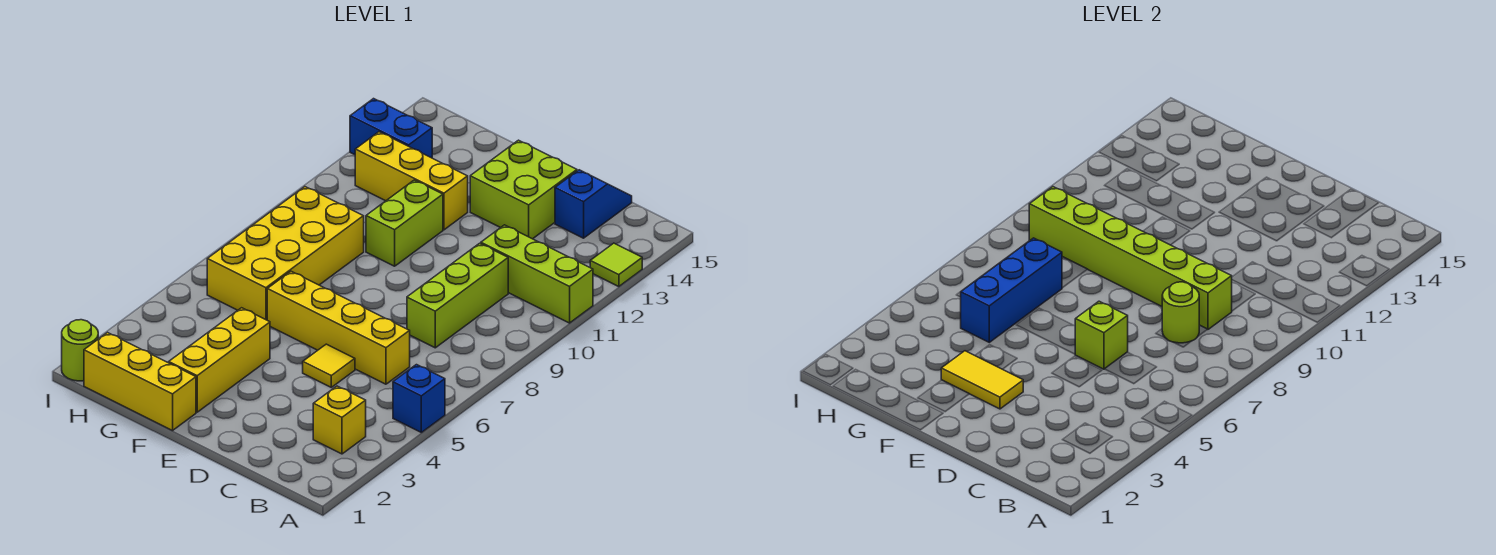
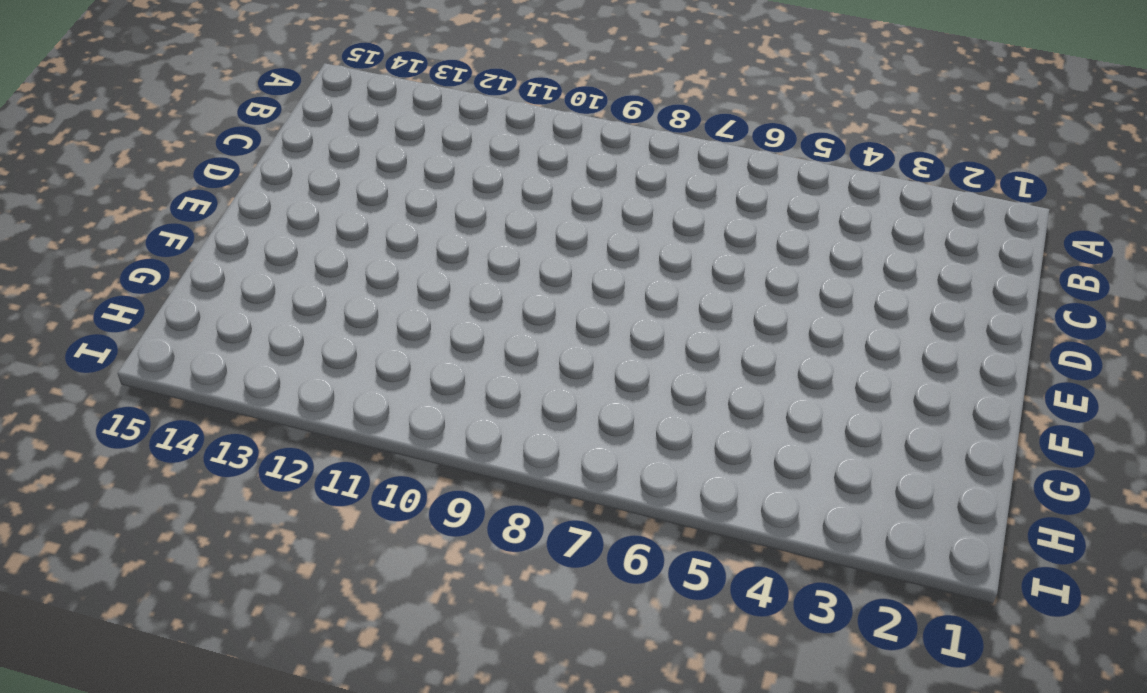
none -> blue 1x1 brick [393,365,445,432]
none -> lime 1x3 brick [481,225,593,323]
none -> lime 1x1 tile [590,243,642,287]

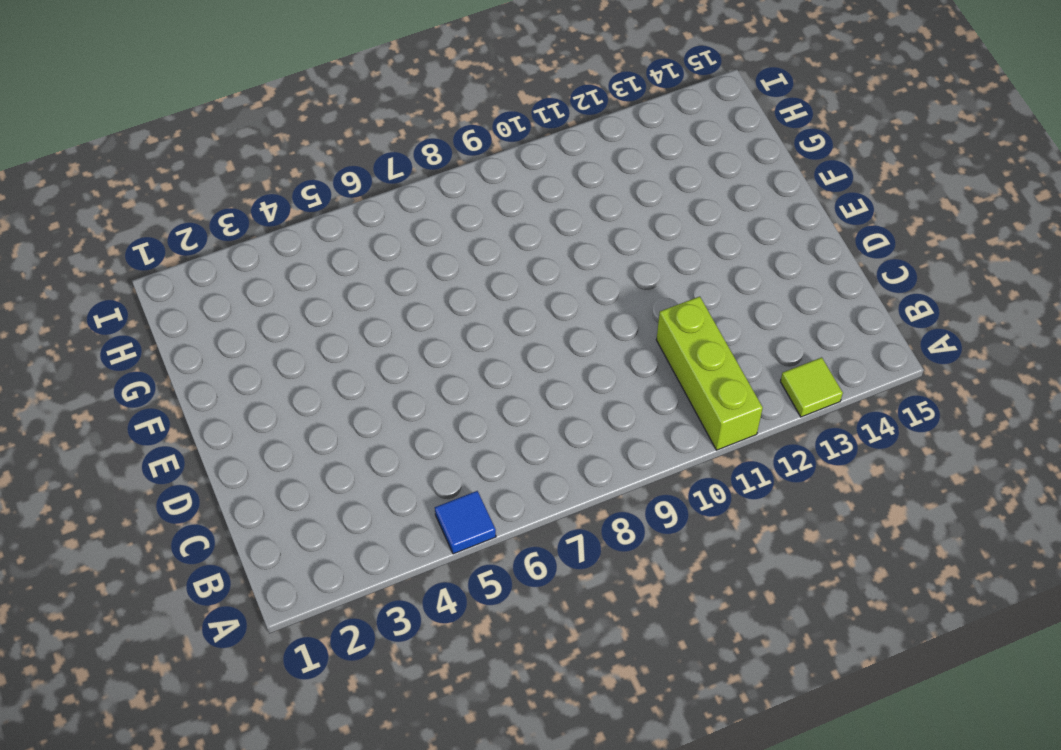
blue 1x1 tile [435,491,496,554] -> blue 1x1 brick [393,365,445,432]
none -> yellow 1x1 brick [313,386,366,454]
none -> yellow 1x4 brick [267,271,410,384]
none -> lime 1x3 brick [407,243,508,348]

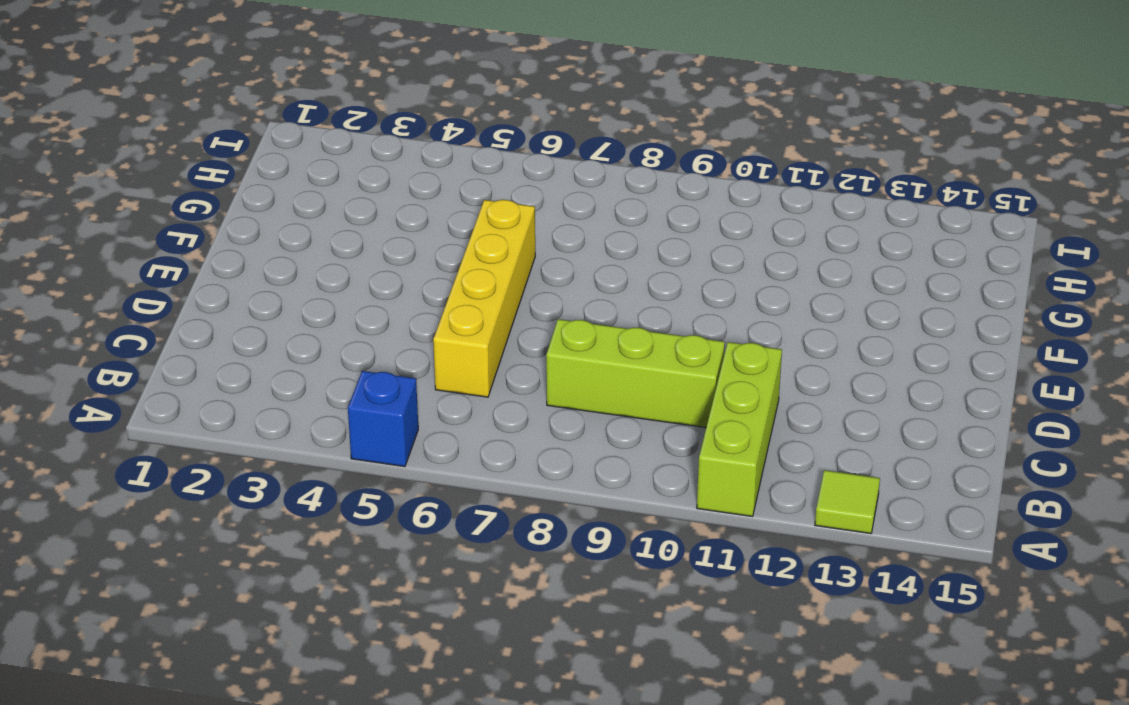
none -> yellow 1x1 brick [313,386,366,454]
none -> blue 1x2 slope [555,170,632,238]
none -> yellow 1x1 tile [303,344,355,387]

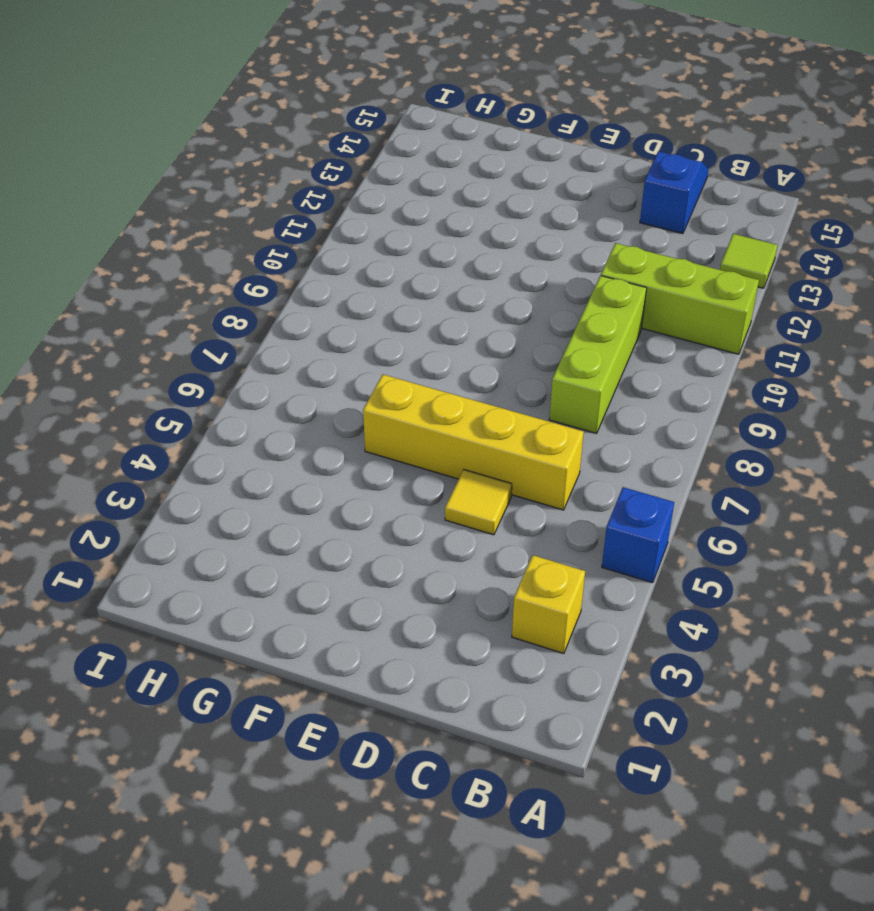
none -> lime 2x2 brick [470,140,577,239]
none -> yellow 1x3 brick [84,333,196,431]
none -> yellow 1x3 brick [169,308,270,412]

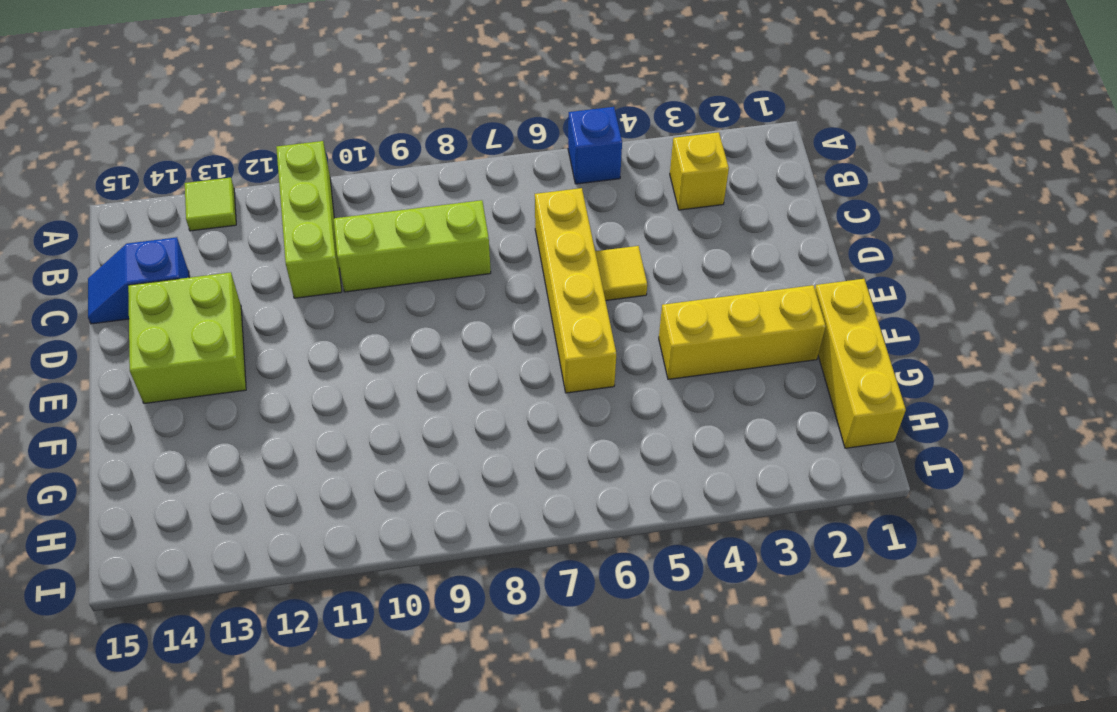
none -> lime 1x2 brick [366,180,443,266]
none -> yellow 1x3 brick [355,132,468,230]
none -> yellow 2x4 brick [207,187,364,320]

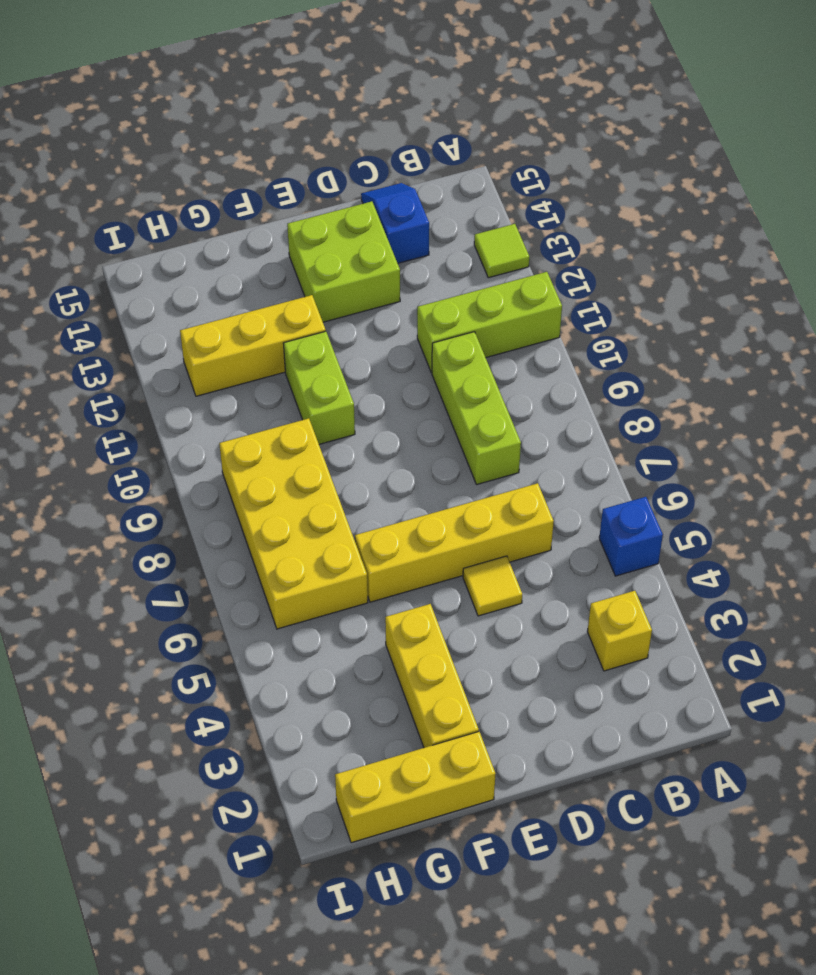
none -> blue 1x2 brick [350,99,432,158]
none -> lime 1x1 round brick [62,320,98,381]
none -> lime 1x1 round brick [1162,282,1199,343]

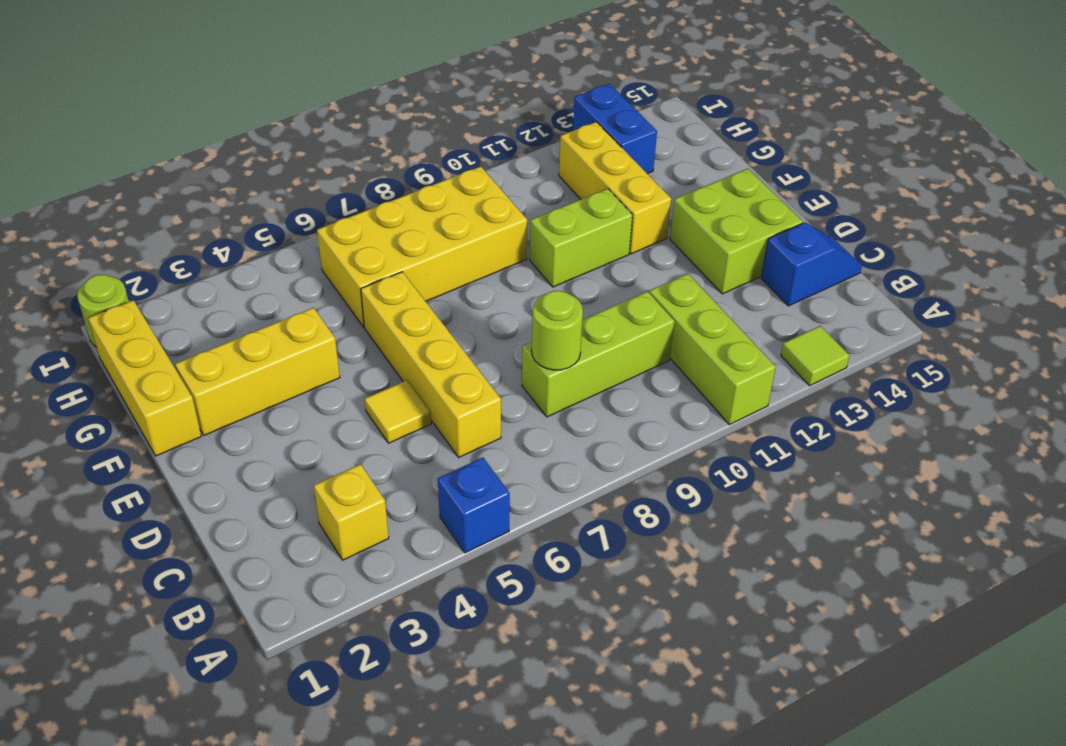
none -> lime 1x6 brick [1029,187,1232,329]
none -> lime 1x1 brick [1075,301,1128,369]
none -> yellow 1x2 tile [941,351,1023,409]

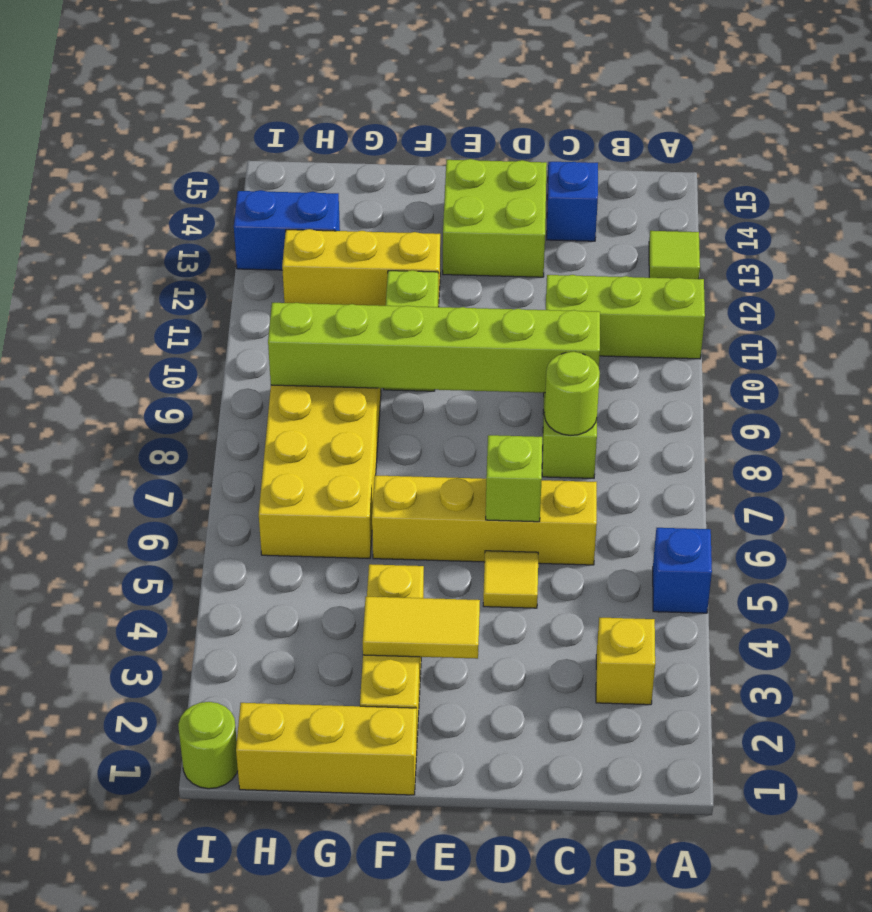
none -> blue 1x3 brick [961,238,1062,342]

